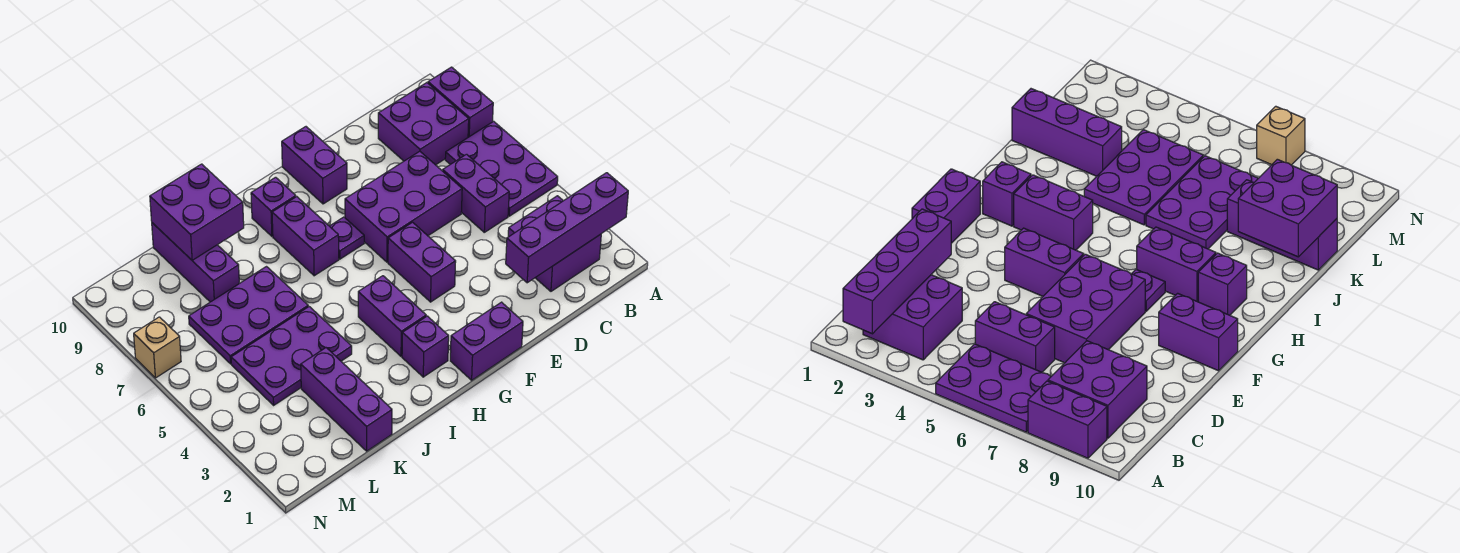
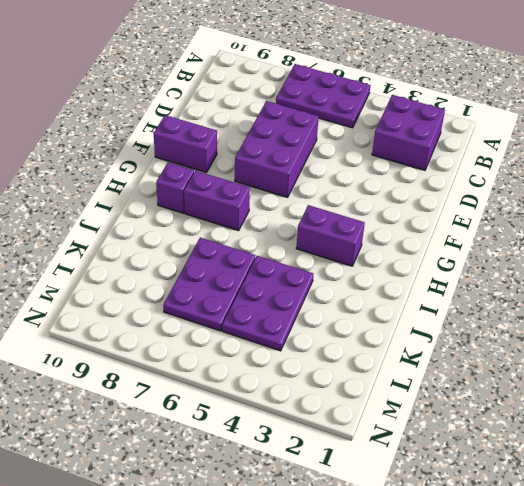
none -> purple 1x2 brick [428,67,493,137]
none -> purple 2x2 brick [378,83,469,165]
none -> purple 1x2 brick [443,154,509,232]

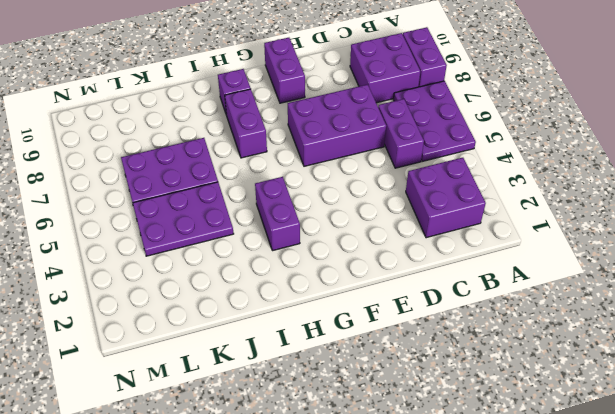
none -> purple 1x2 brick [450,302,523,380]
none -> purple 1x2 brick [388,222,456,302]
none -> purple 1x1 plate [330,217,364,259]

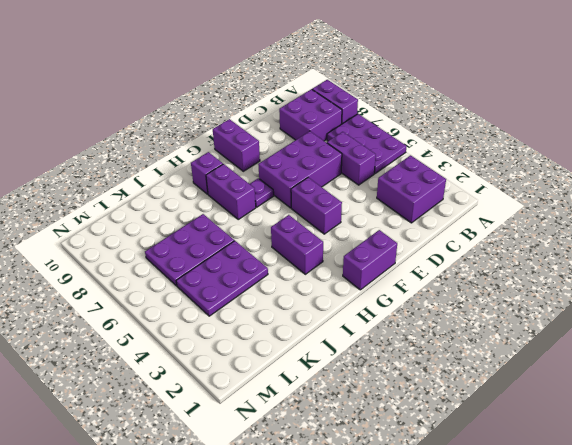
none -> purple 1x1 brick [402,316,449,377]
none -> purple 1x3 brick [301,348,392,451]
none -> purple 1x3 brick [152,223,239,302]

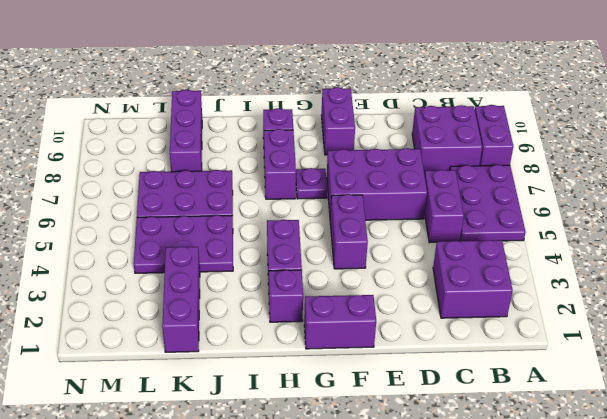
none -> tan 1x1 brick [134,317,181,378]
none -> purple 1x4 brick [506,173,628,283]
none -> purple 2x2 brick [150,164,244,260]

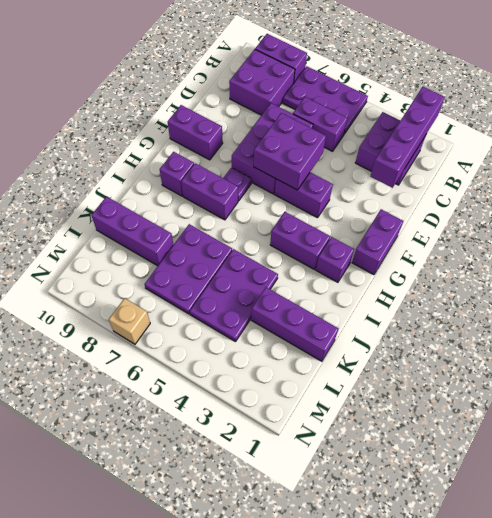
purple 2x2 brick [254,113,326,190] -> purple 2x2 brick moved to [150,164,244,260]

